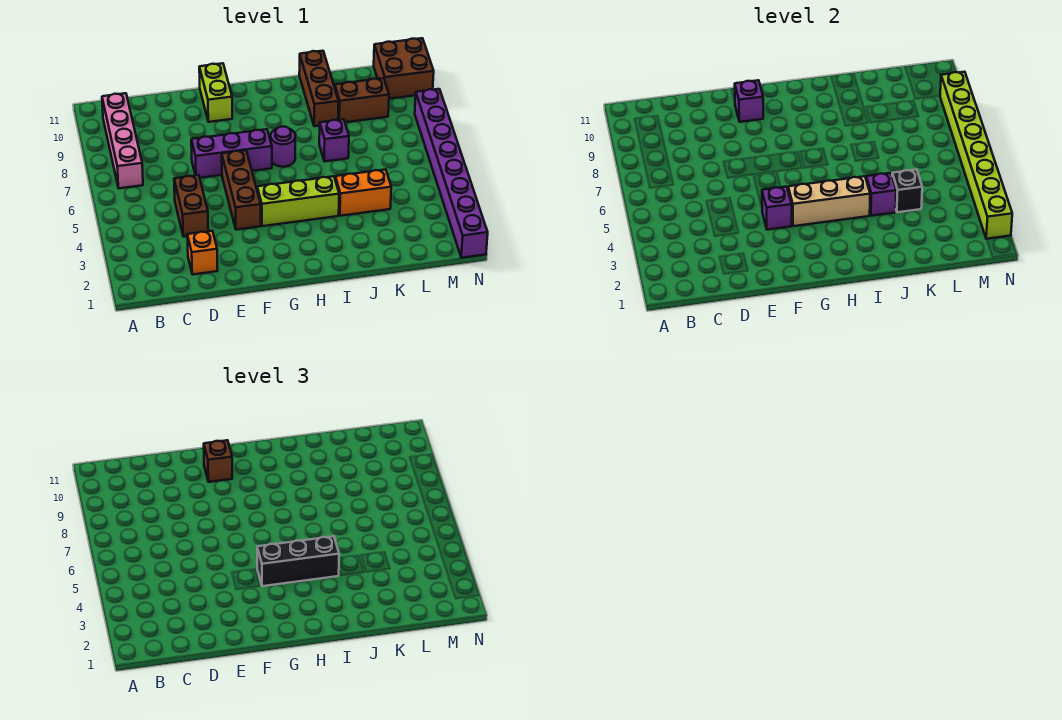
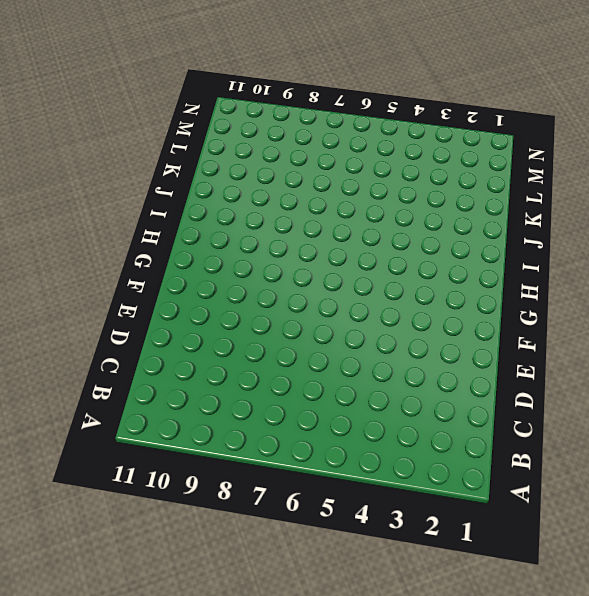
none -> pink 1x4 brick [102,93,143,188]
none -> orange 1x1 brick [187,231,218,275]
none -> brown 1x2 brick [174,175,208,237]

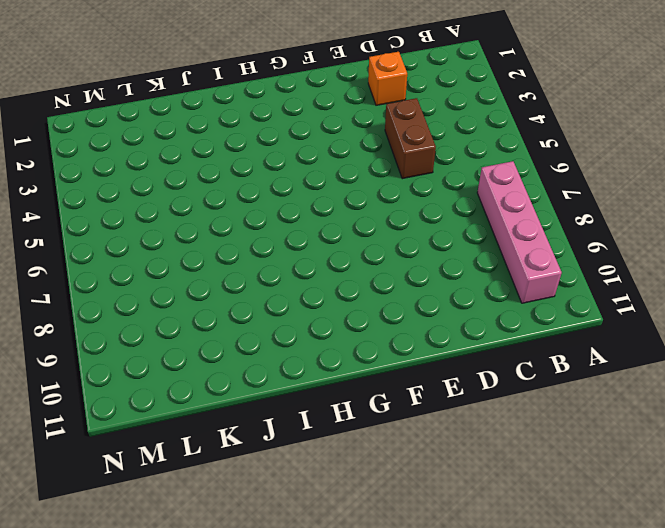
none -> purple 1x3 brick [191,129,272,178]
none -> brown 1x3 brick [222,150,261,230]
none -> lime 1x2 brick [199,63,232,122]

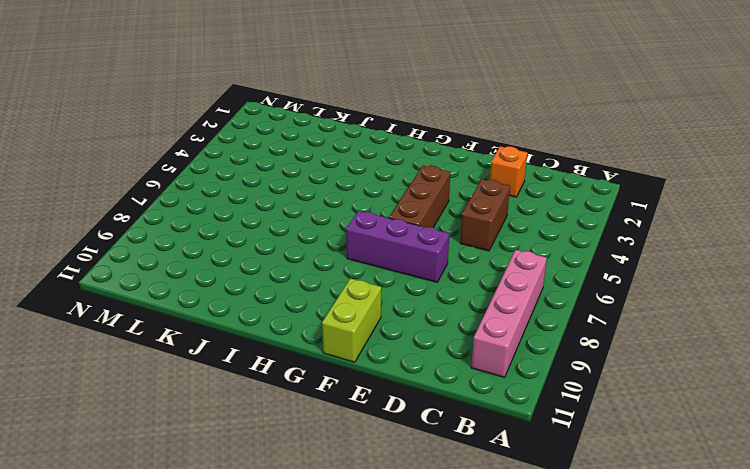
none -> lime 1x3 brick [257,176,339,226]
none -> purple 1x1 round brick [271,127,295,167]
none -> orange 1x2 brick [335,169,391,216]

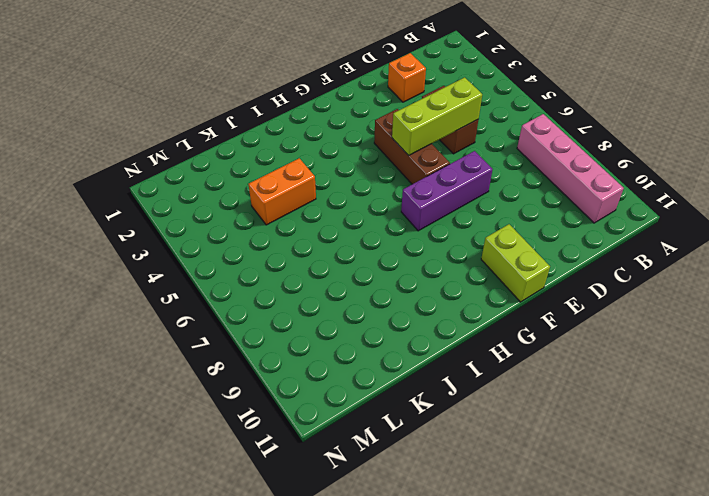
lime 1x3 brick [392,77,482,155] -> lime 1x3 brick moved to [257,176,339,226]
none -> purple 1x1 round brick [271,127,295,167]
none -> purple 1x1 brick [319,119,349,161]
none -> brown 1x3 brick [299,51,339,126]

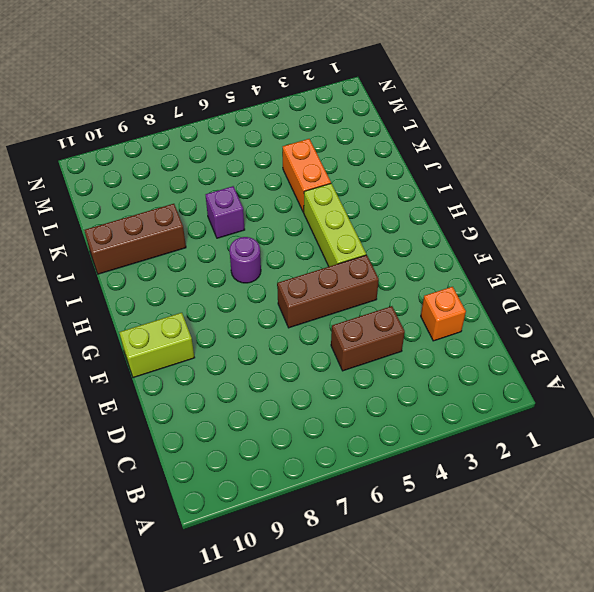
none -> pink 1x4 brick [102,93,143,188]
none -> purple 1x3 brick [191,129,272,178]
none -> brown 1x2 brick [335,78,389,122]

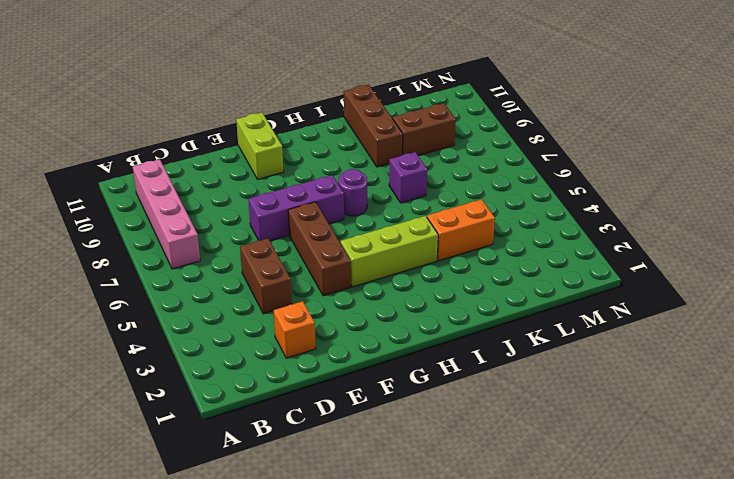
none -> brown 2x2 brick [374,38,434,99]
none -> purple 1x8 brick [415,89,488,258]
none -> purple 1x1 brick [762,187,792,230]

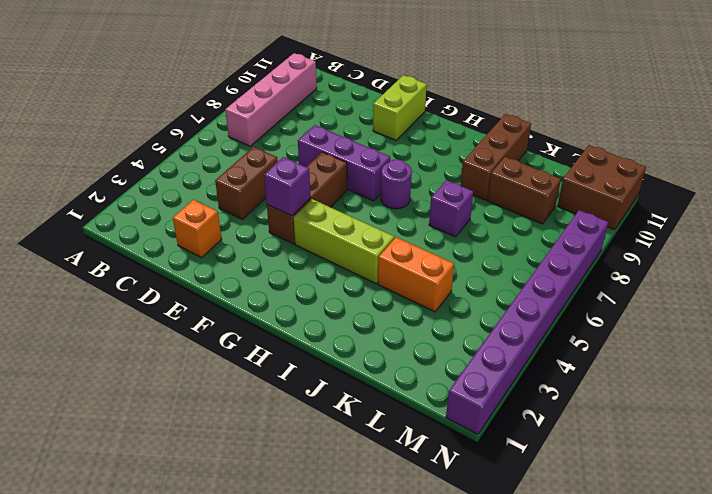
none -> purple 1x1 brick [735,80,763,122]
none -> tan 1x3 brick [788,176,870,226]
none -> purple 1x1 brick [866,173,896,216]

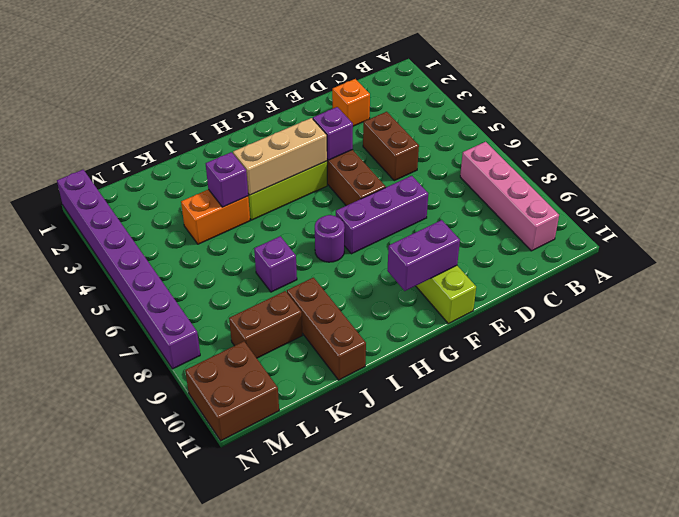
purple 1x2 brick [387,220,460,291] -> purple 1x1 brick [735,80,763,122]
none -> black 1x1 brick [892,169,922,212]
none -> lime 1x8 brick [940,72,1012,239]
none -> brown 1x1 brick [204,440,232,482]

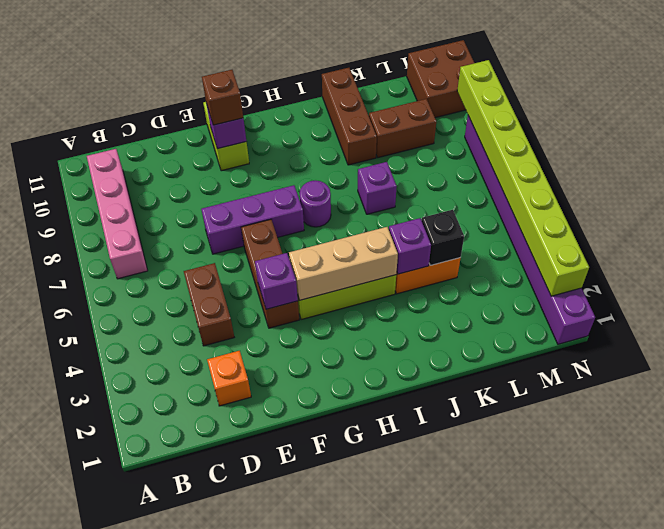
none -> black 1x3 brick [257,536,339,586]

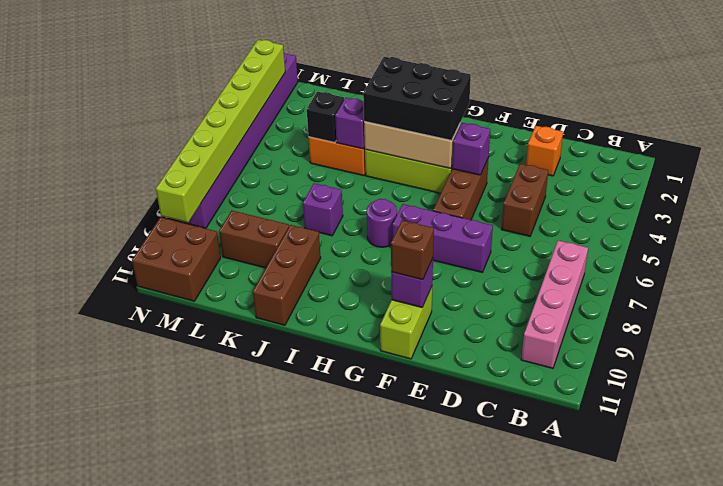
black 2x3 brick [363,57,471,140] -> black 1x3 brick [257,536,339,586]

